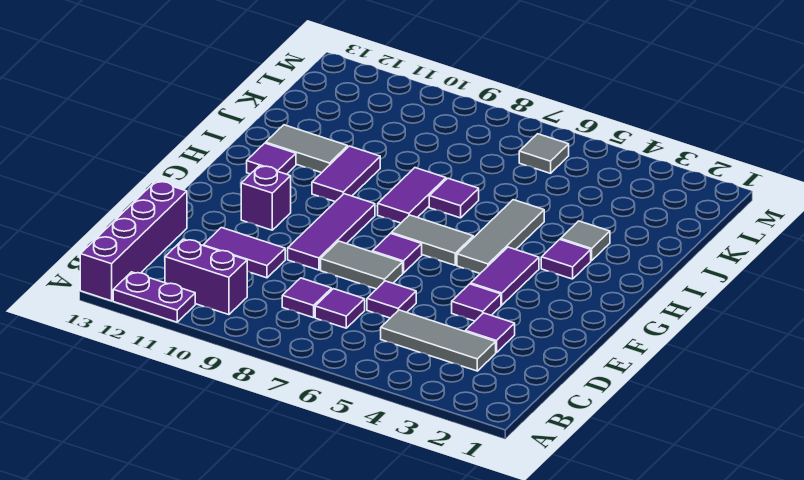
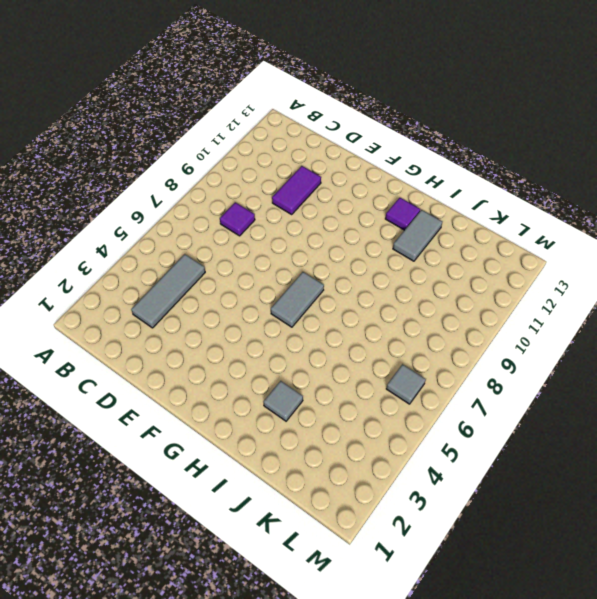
none -> purple 1x2 plate [113,272,195,322]
none -> purple 1x4 brick [80,181,187,301]
none -> purple 1x2 brick [165,239,247,315]

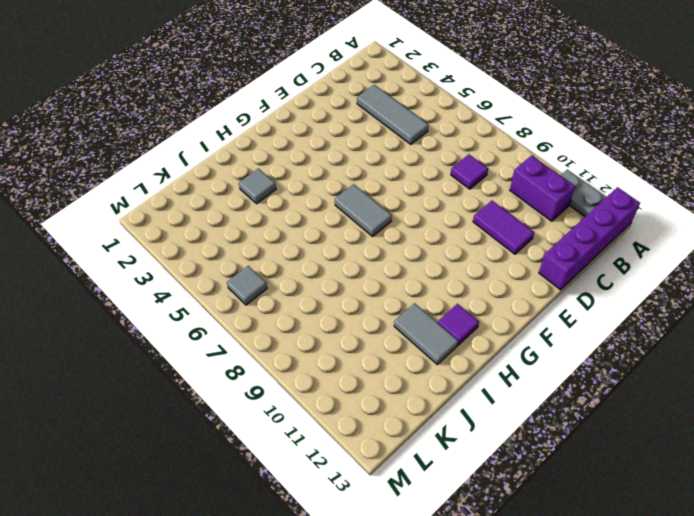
grey 1x2 plate [560,170,606,217] -> purple 1x2 plate [113,272,195,322]
none -> purple 1x1 tile [315,289,365,328]
none -> purple 1x1 tile [465,313,515,353]
none -> purple 1x1 tile [367,281,416,318]

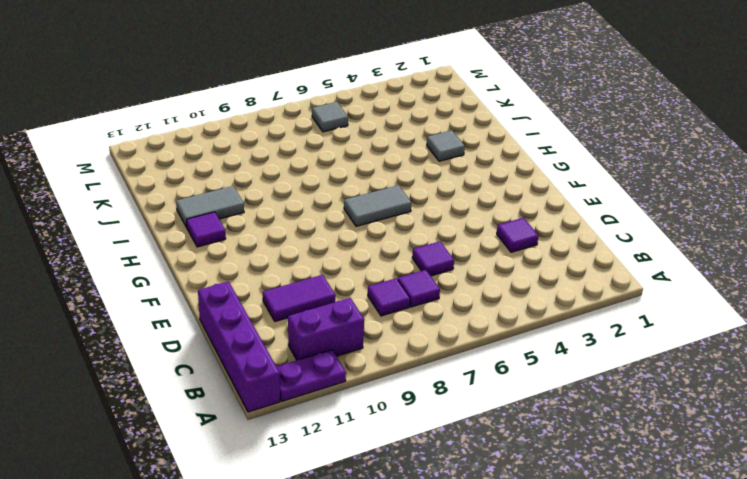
none -> grey 1x3 tile [381,310,496,371]
none -> purple 1x1 tile [452,284,501,321]
none -> grey 1x2 tile [321,241,403,289]

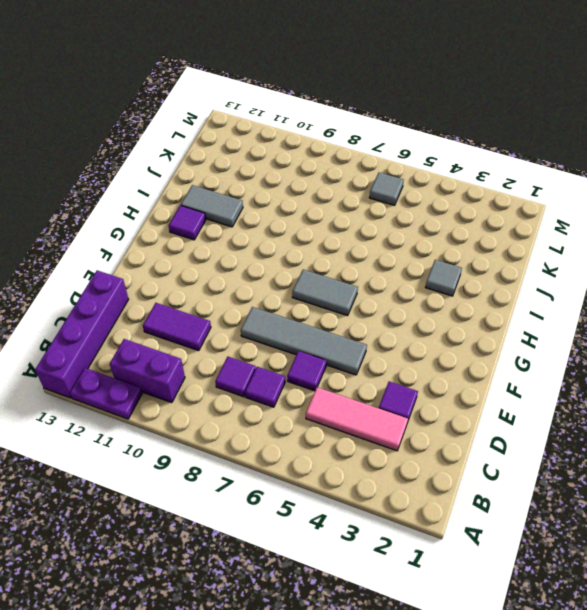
pink 1x3 tile [306,387,408,451] -> grey 1x3 tile [381,310,496,371]
grey 1x4 tile [241,307,367,375] -> grey 1x2 tile [321,241,403,289]
none -> purple 1x1 tile [452,284,501,321]
none -> purple 1x3 tile [288,194,375,270]
none -> purple 1x2 tile [471,247,539,305]

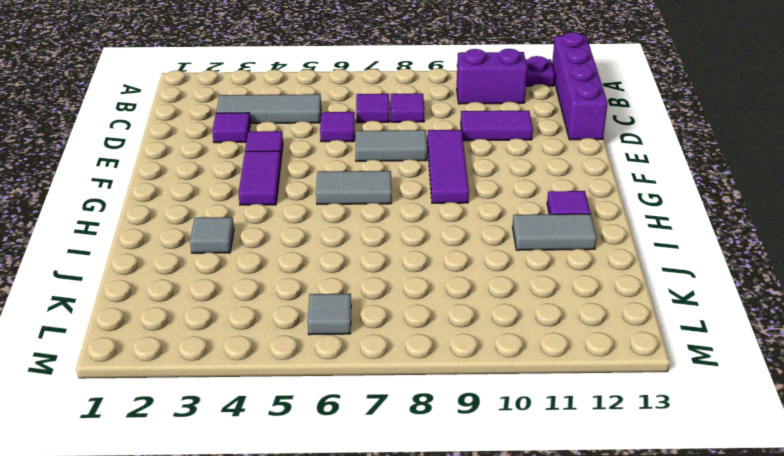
none -> purple 1x1 tile [372,233,422,273]
none -> purple 1x1 brick [241,166,291,230]
none -> grey 1x3 tile [457,200,544,273]

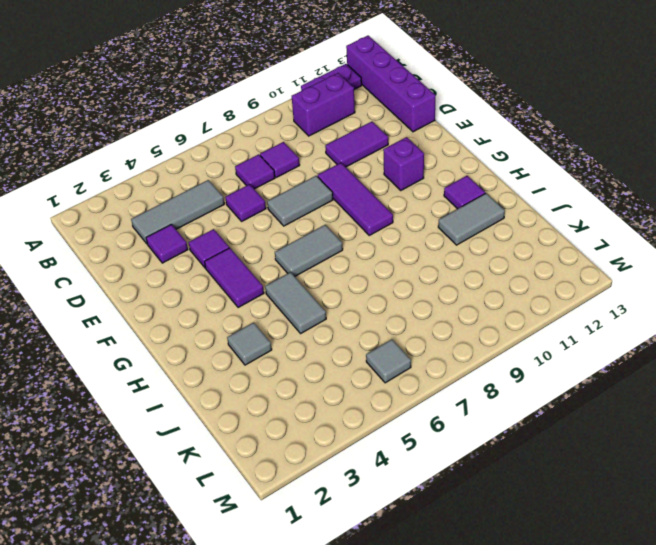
grey 1x2 tile [265,272,326,333] -> grey 1x3 tile [457,200,544,273]
none -> purple 1x1 tile [372,233,422,273]
none -> purple 1x1 tile [541,239,591,279]
none -> purple 1x2 tile [378,168,446,223]

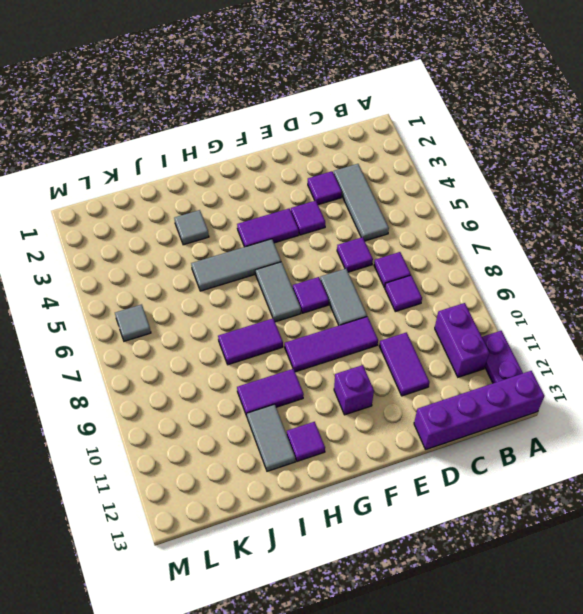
none -> purple 1x1 tile [541,239,591,279]
none -> purple 1x1 tile [429,178,479,218]

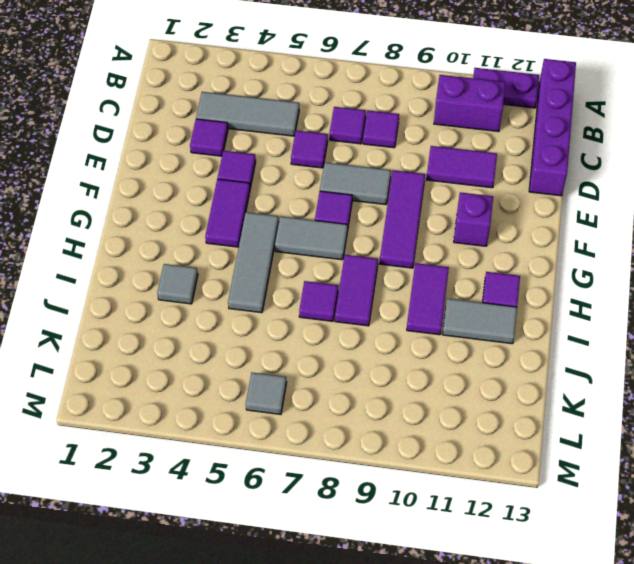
none -> purple 1x1 tile [541,239,591,279]

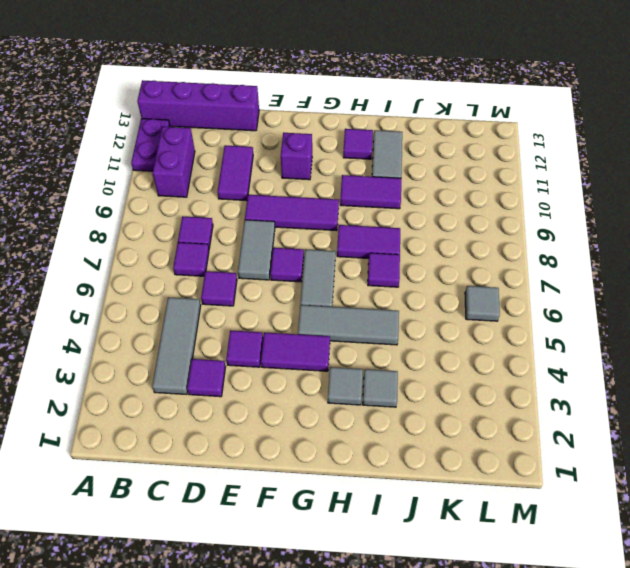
grey 1x1 tile [328,367,363,405] -> purple 1x1 tile [541,239,591,279]

